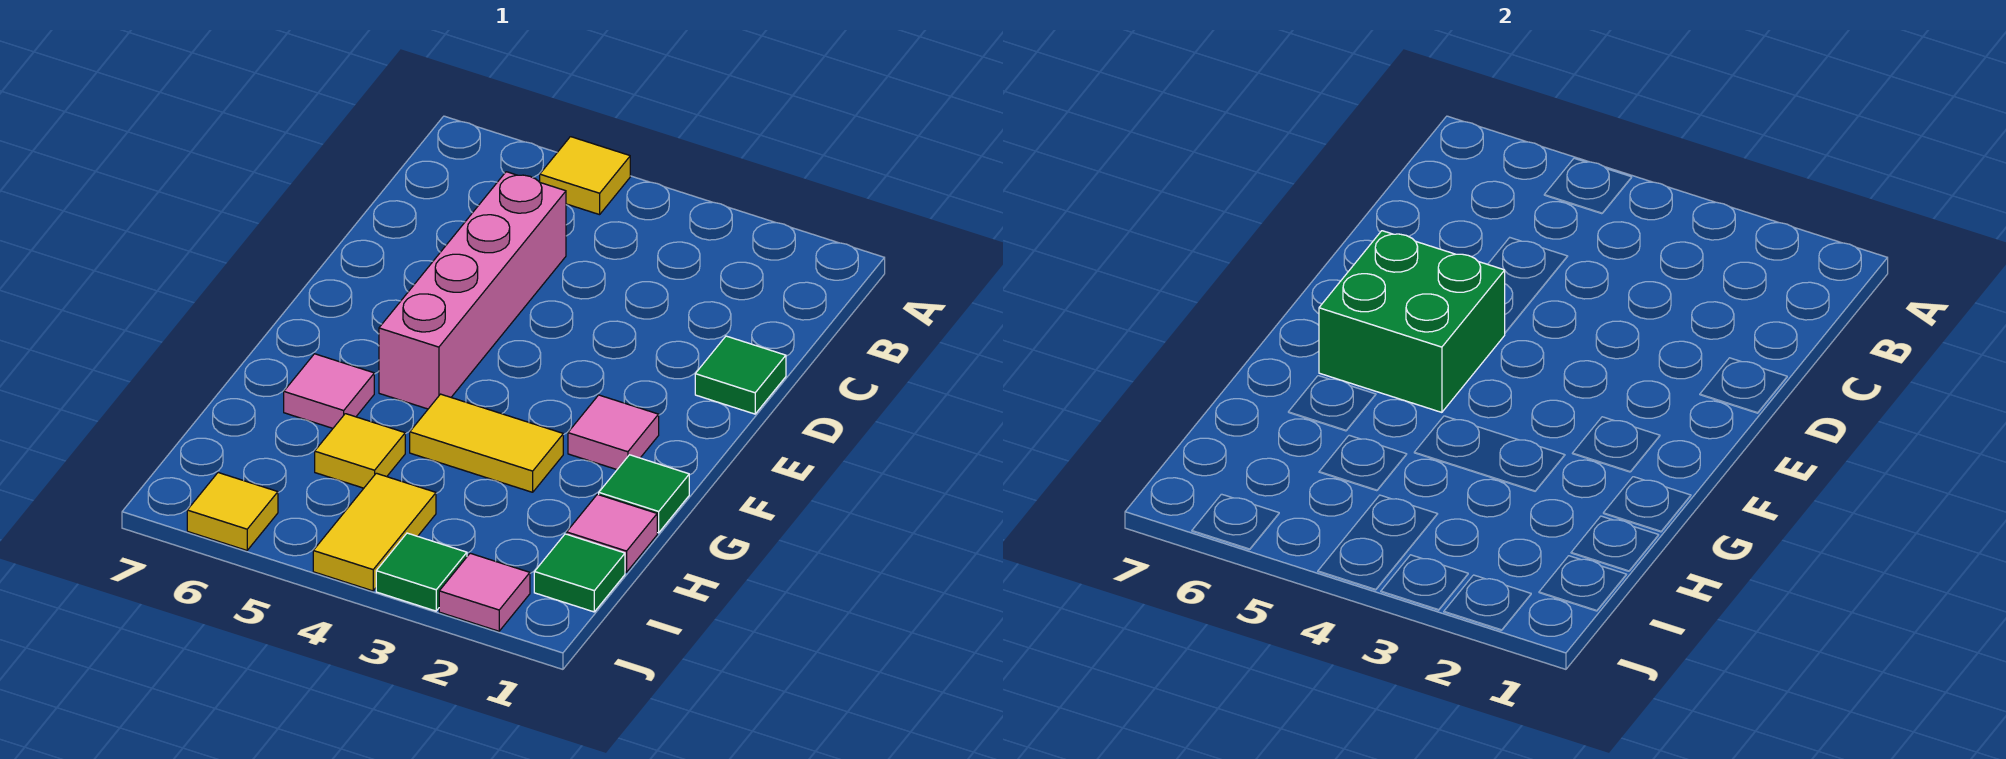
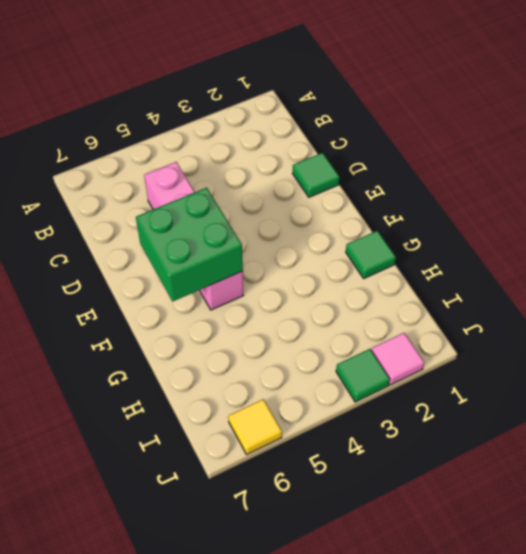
none -> yellow 1x1 tile [540,137,630,215]
none -> pink 1x1 tile [568,395,659,470]
none -> yellow 1x2 tile [410,394,563,492]

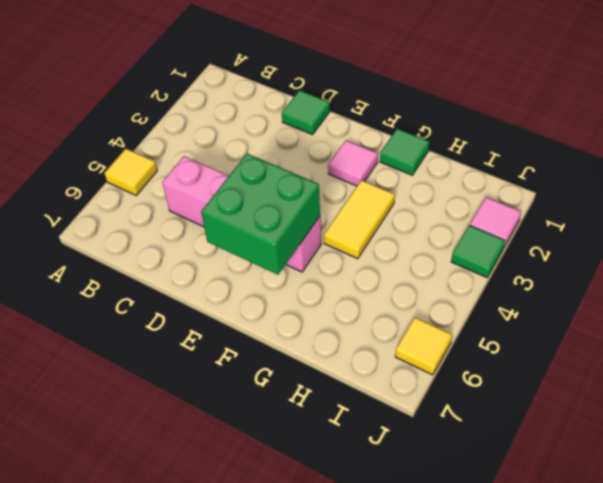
none -> pink 1x1 tile [284,354,374,428]
none -> pink 1x1 tile [567,494,657,572]
none -> yellow 1x1 tile [315,414,405,488]

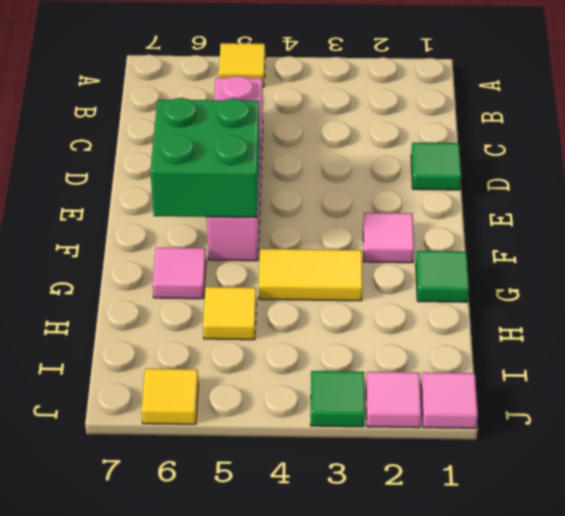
pink 1x1 tile [421,372,478,428] -> pink 1x1 tile moved to [567,494,657,572]
none -> green 1x1 tile [534,534,625,612]
none -> yellow 1x2 tile [313,473,436,591]

